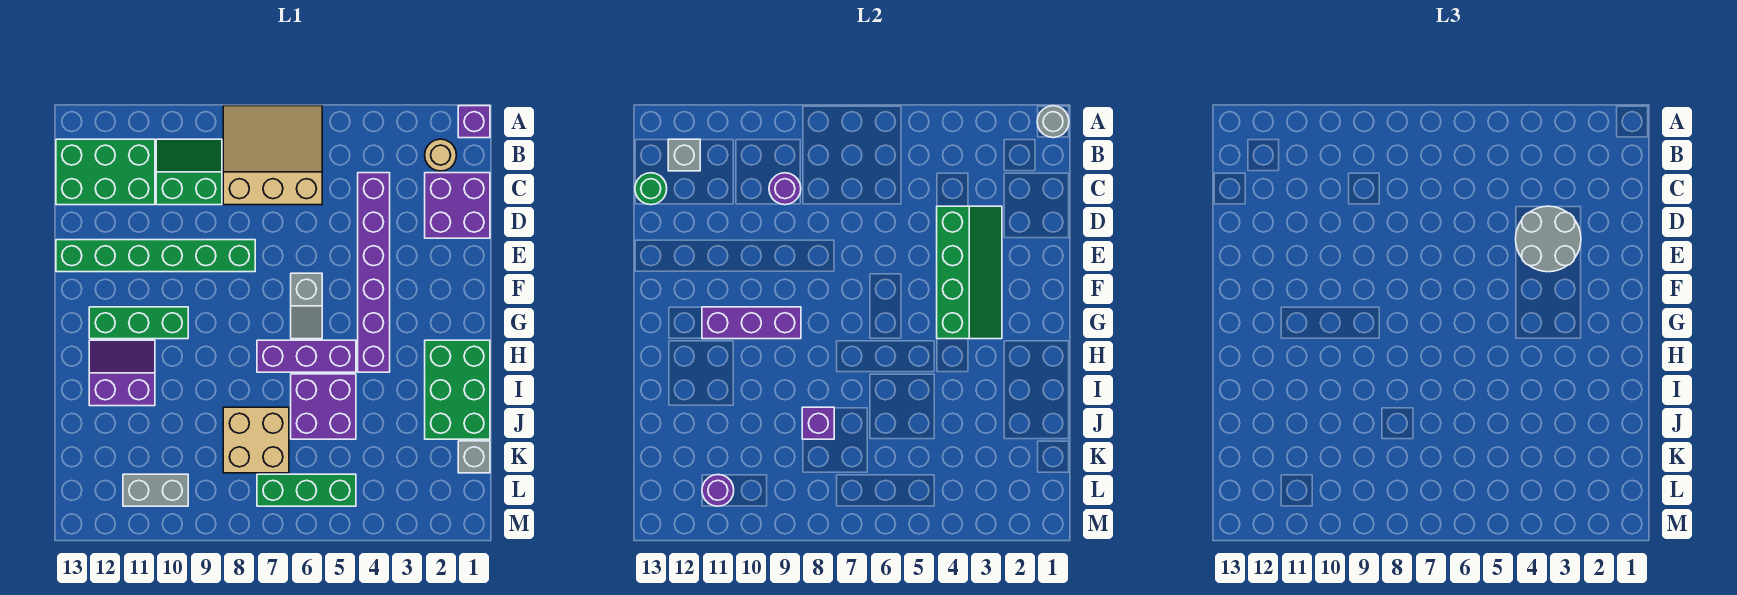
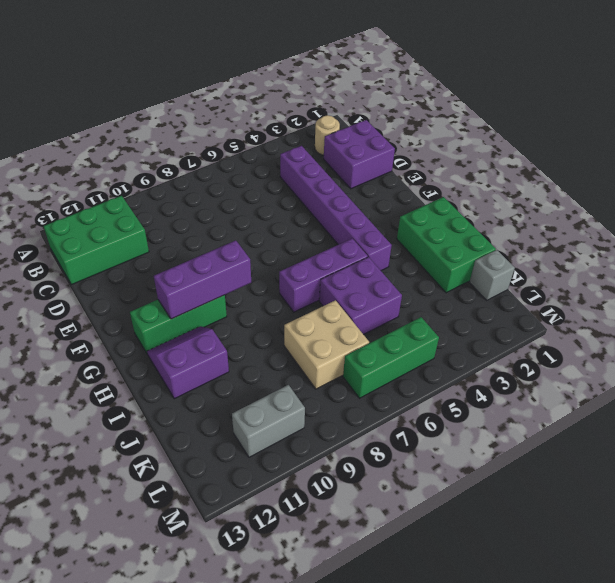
none -> purple 1x1 brick [458,106,490,138]
none -> tan 3x3 slope [223,106,322,205]
none -> green 2x2 slope [156,139,222,205]

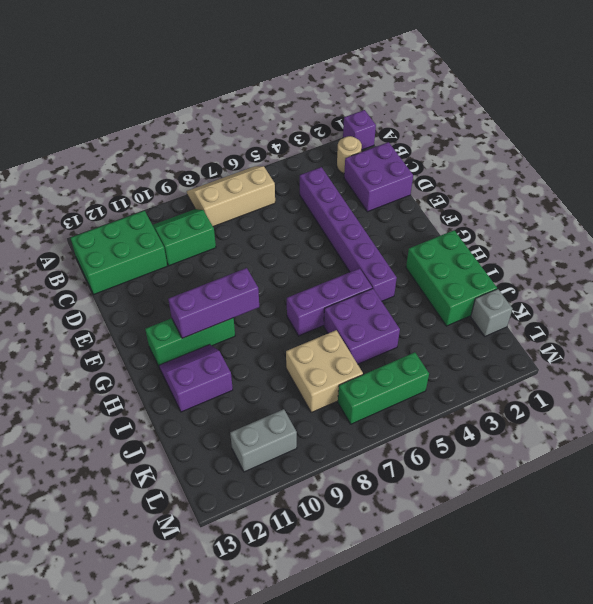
tan 2x3 slope [187,166,275,227] -> tan 3x3 slope [223,106,322,205]
none -> green 1x6 brick [56,240,255,272]
none -> grey 1x2 slope [291,273,322,339]
none -> grey 1x1 round brick [1037,106,1069,138]

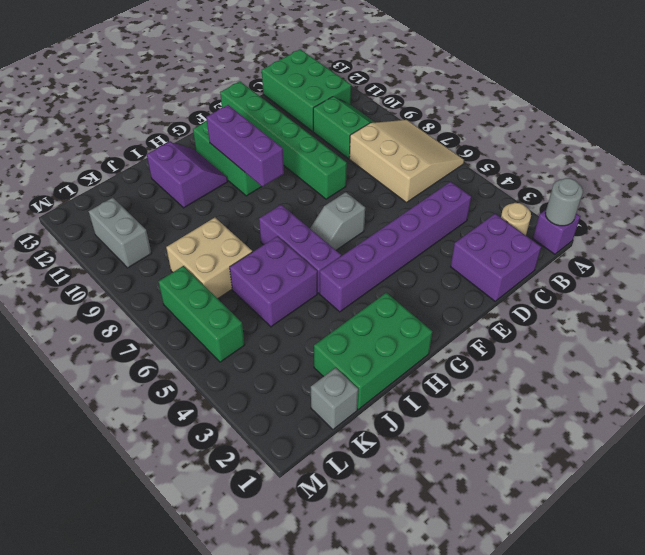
none -> grey 1x1 brick [668,139,700,171]
none -> purple 1x1 round brick [769,173,801,205]
none -> green 1x1 round brick [635,173,667,205]

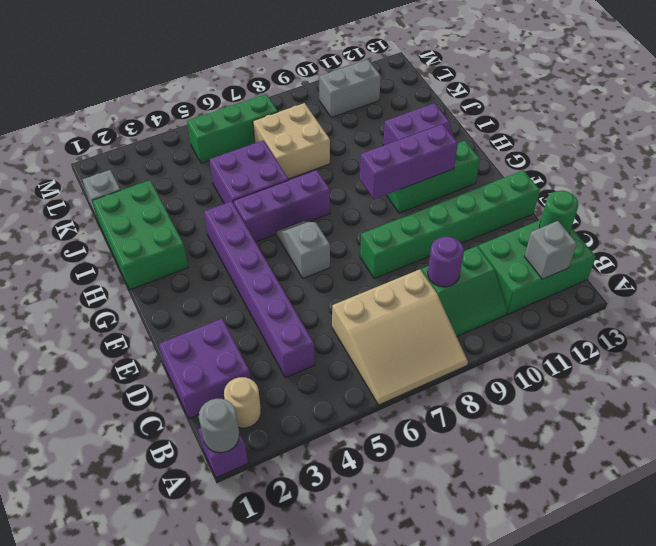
none -> green 2x4 slope [937,206,1002,339]
none -> purple 1x1 brick [802,407,834,439]
none -> purple 1x1 round brick [702,475,734,506]

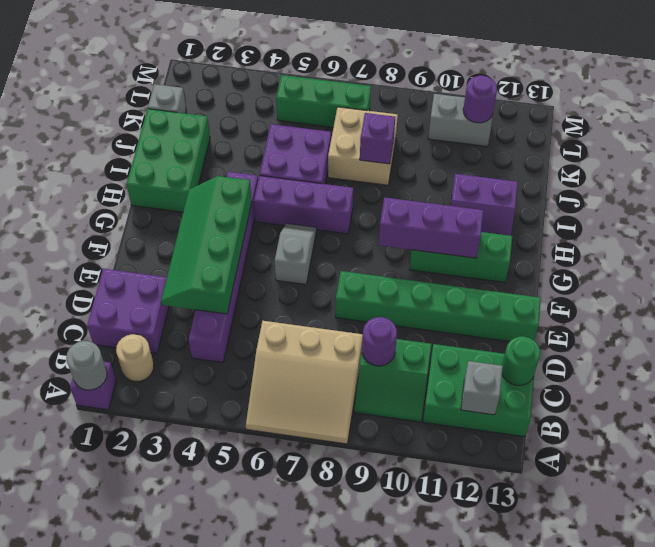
none -> grey 2x2 round brick [1516,206,1581,272]

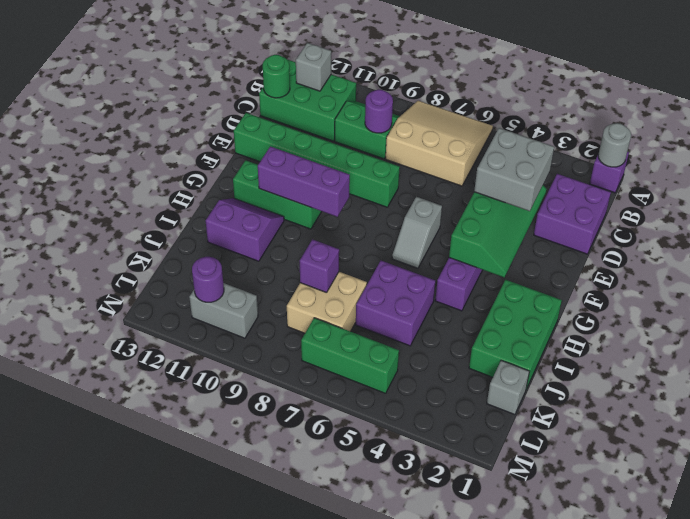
grey 2x2 brick [474,128,554,211] -> grey 2x2 round brick [1516,206,1581,272]
none -> tan 1x1 round brick [425,139,457,171]
none -> purple 1x3 brick [257,340,356,372]

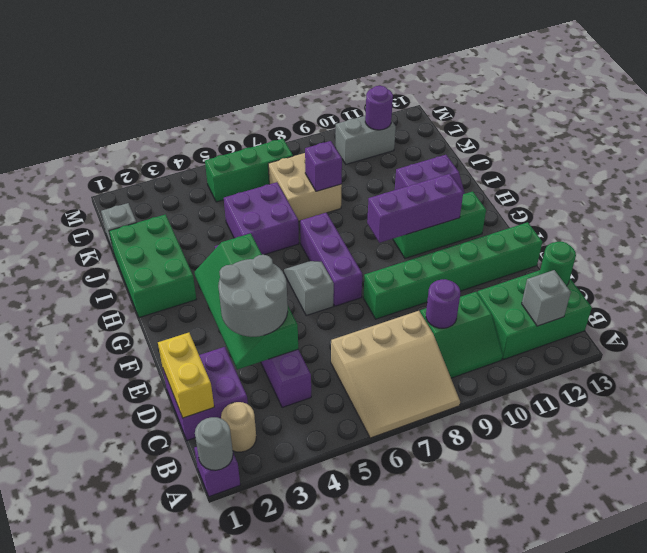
yellow 1x2 brick [158,333,214,418] -> none
purple 1x3 brick [300,213,362,306] -> purple 1x3 brick turned to [257,340,356,372]

